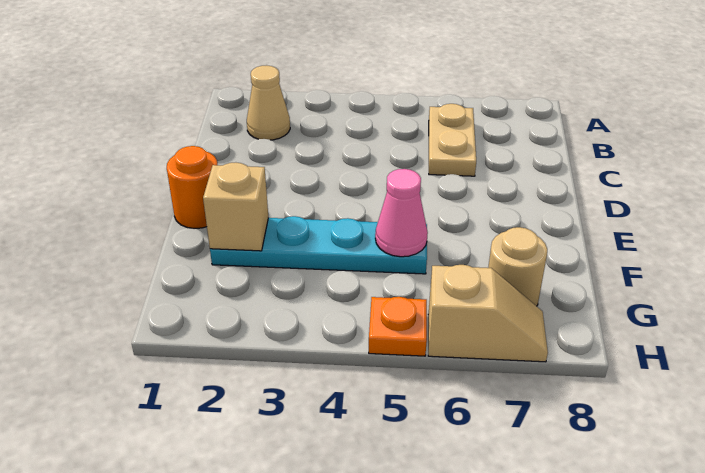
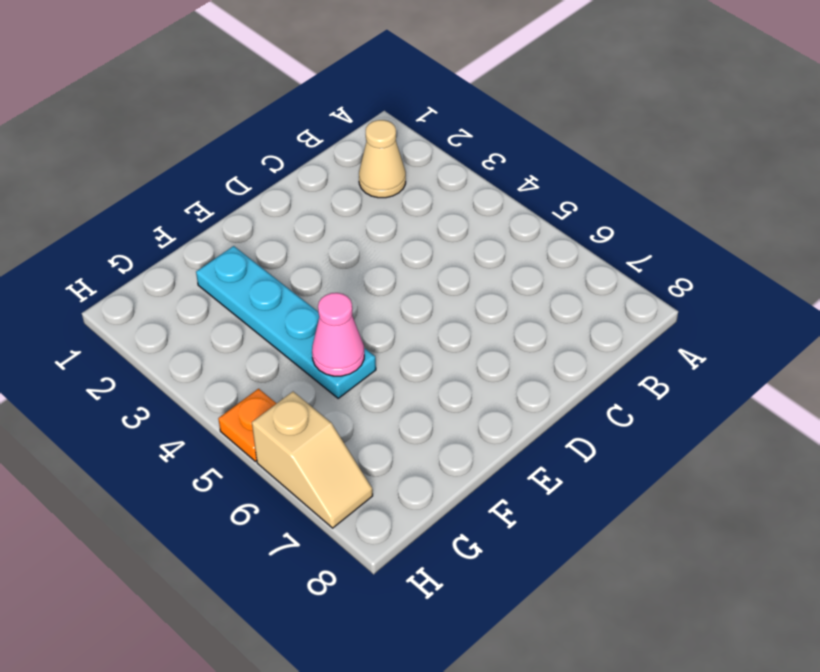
none -> tan 1x2 plate [429,104,476,176]
none -> orange 1x1 round brick [167,146,217,229]

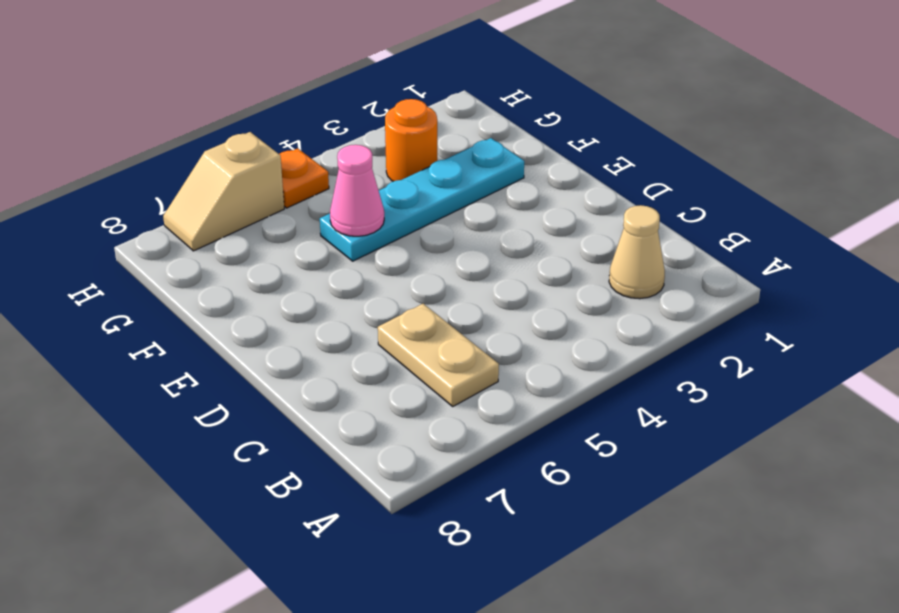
orange 1x1 round brick [385,99,437,181] -> orange 1x1 round brick moved to [167,146,217,229]
none -> tan 1x1 round brick [488,227,547,306]
none -> tan 1x1 brick [203,163,268,251]

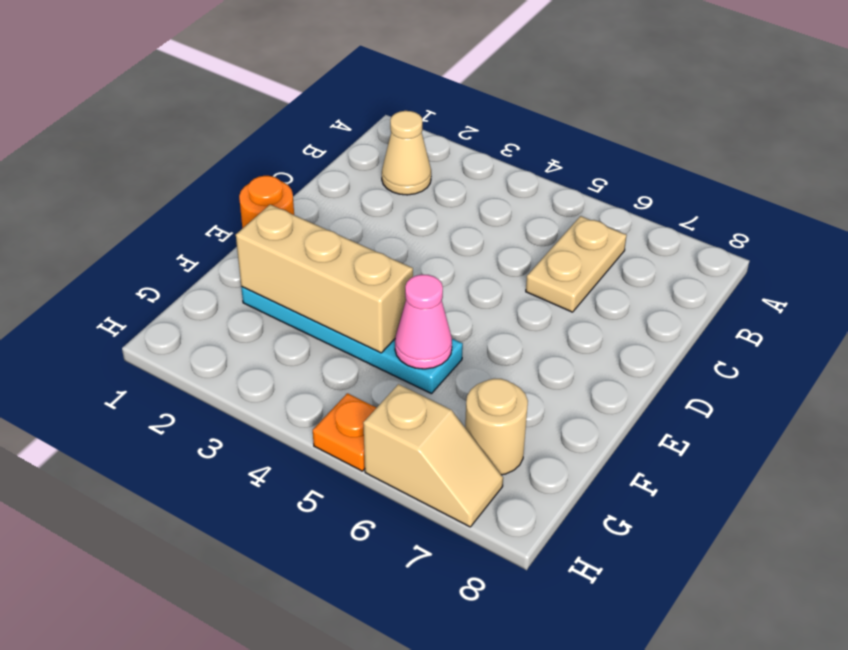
tan 1x3 brick [236,205,413,353] -> tan 1x1 brick [203,163,268,251]

